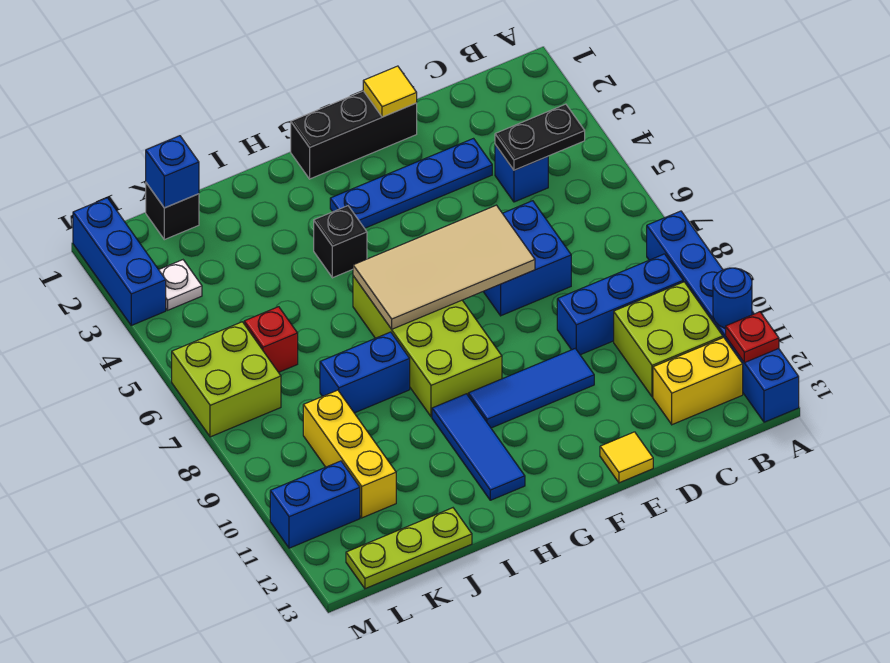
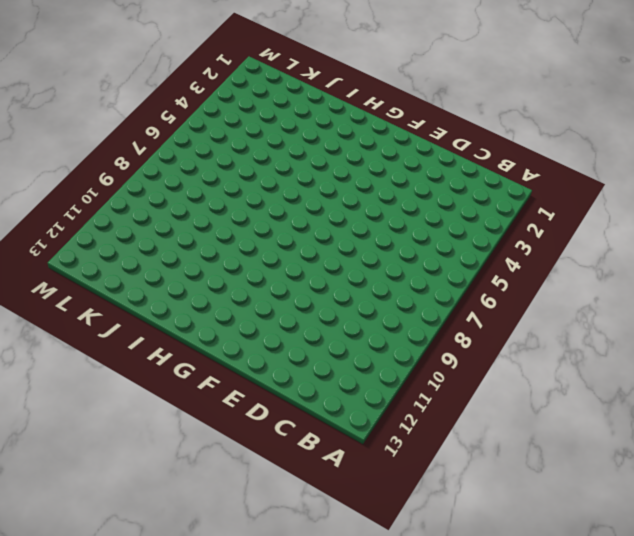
none -> blue 1x6 brick [647,211,799,422]
none -> blue 1x3 brick [557,254,683,355]
none -> lime 2x2 brick [614,282,723,397]

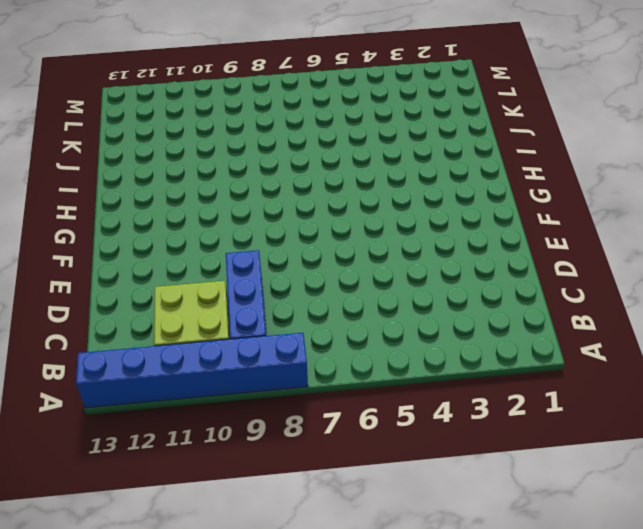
none -> yellow 1x2 brick [653,337,743,425]
none -> blue 1x1 brick [495,145,548,202]
none -> blue 1x4 plate [330,139,492,228]

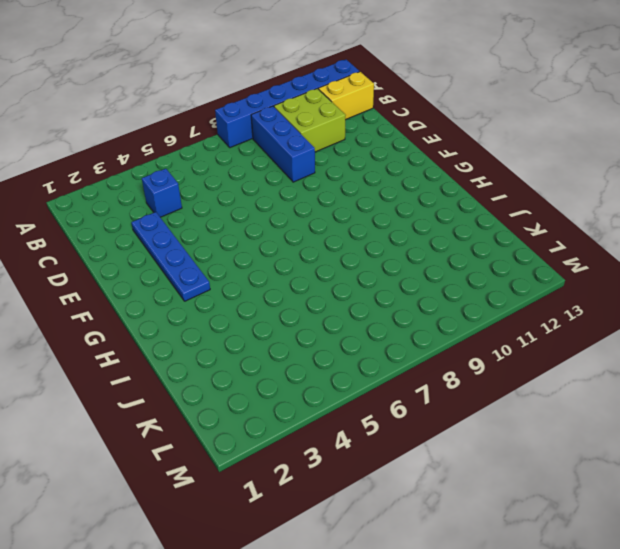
yellow 1x2 brick [318,72,374,120] -> yellow 1x2 brick turned to [653,337,743,425]
none -> blue 2x2 brick [483,201,571,316]
none -> black 1x3 brick [291,91,417,179]
none -> blue 1x3 tile [468,348,594,428]

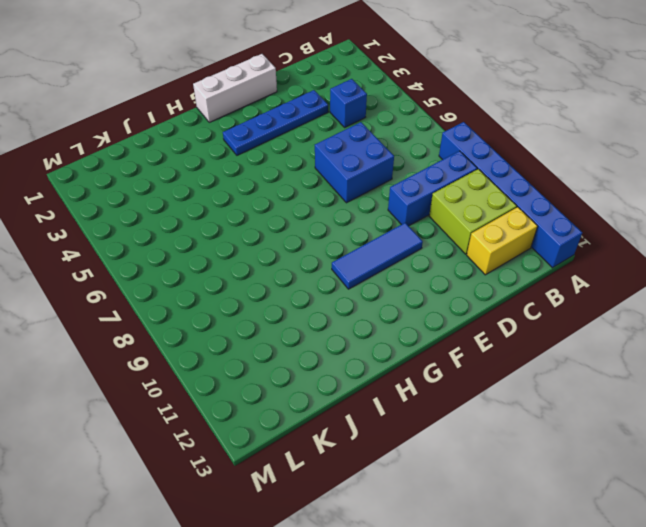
white 1x3 brick [193,54,277,122] -> black 1x3 brick [291,91,417,179]
none -> yellow 1x1 tile [600,432,653,483]
none -> lime 2x4 brick [353,276,502,417]
none -> black 1x1 brick [314,206,367,278]

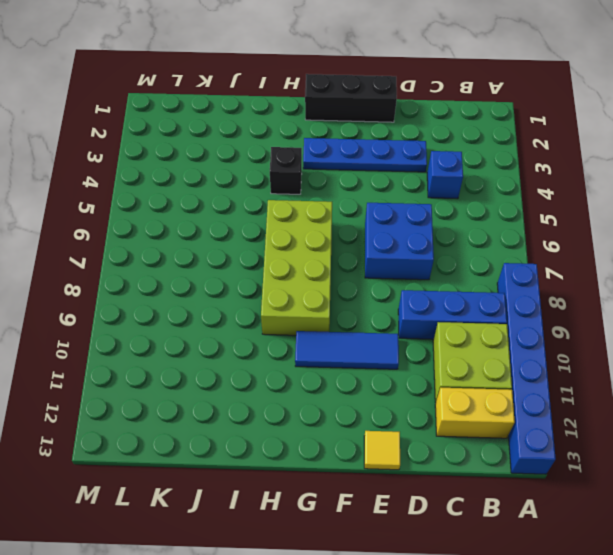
none -> blue 1x3 tile [432,394,525,500]
none -> blue 1x2 brick [320,332,410,413]
none -> lime 1x3 plate [346,508,472,589]

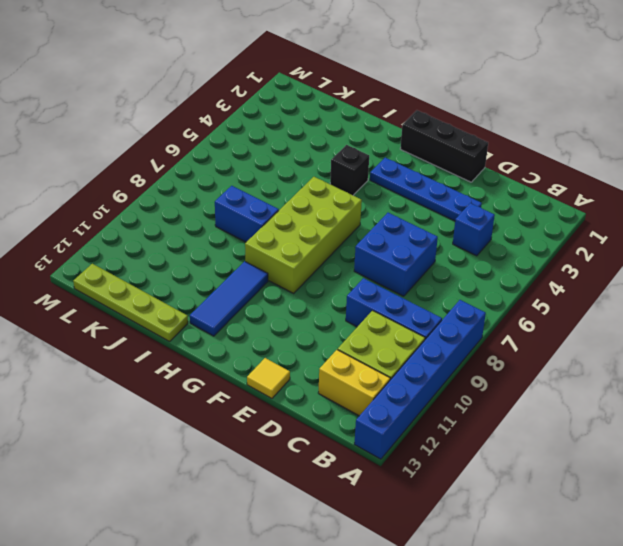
lime 1x4 plate [73,264,188,341] -> lime 1x3 plate [346,508,472,589]
none -> blue 1x3 tile [468,348,594,428]
none -> black 1x1 brick [146,183,199,240]
none -> red 1x1 brick [244,307,298,372]

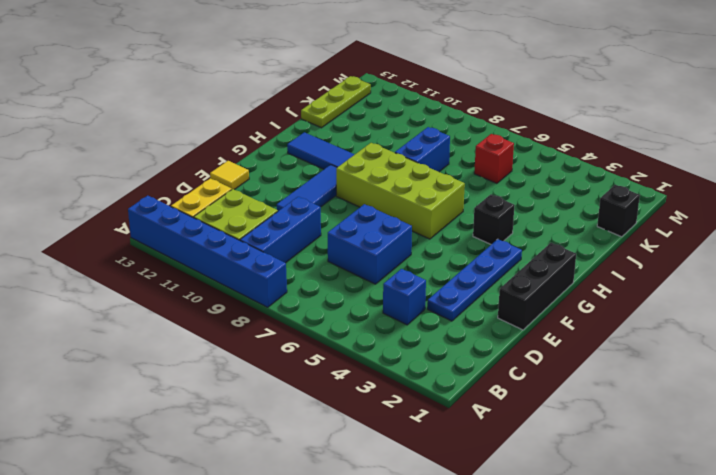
none -> yellow 1x3 brick [303,390,396,518]
none -> white 1x1 plate [159,260,202,310]
none -> lime 2x2 brick [172,322,281,437]

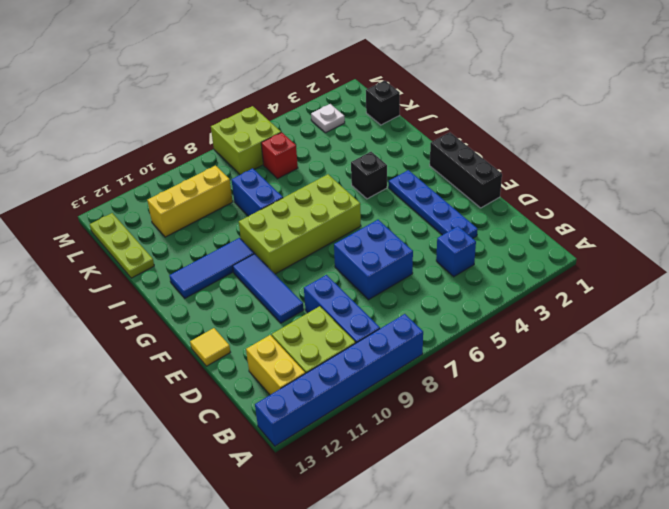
none -> blue 1x2 brick [270,461,360,548]
none -> blue 1x3 brick [73,198,166,325]
none -> blue 1x1 round brick [713,268,752,328]

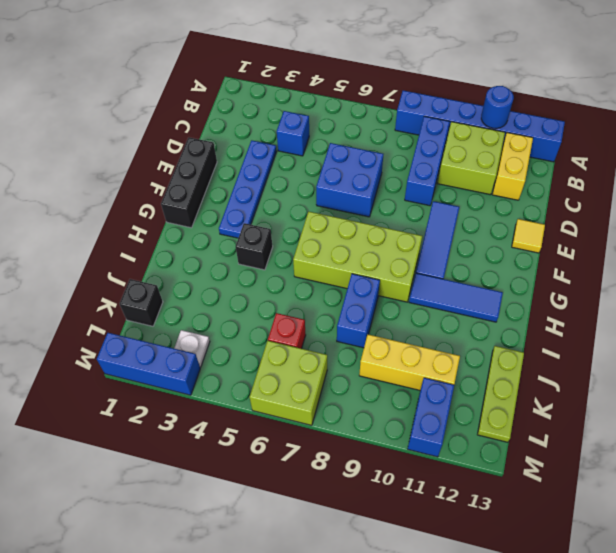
none -> red 1x1 plate [726,312,779,363]
none -> black 1x2 plate [495,104,585,170]
none -> yellow 1x1 tile [363,66,417,117]

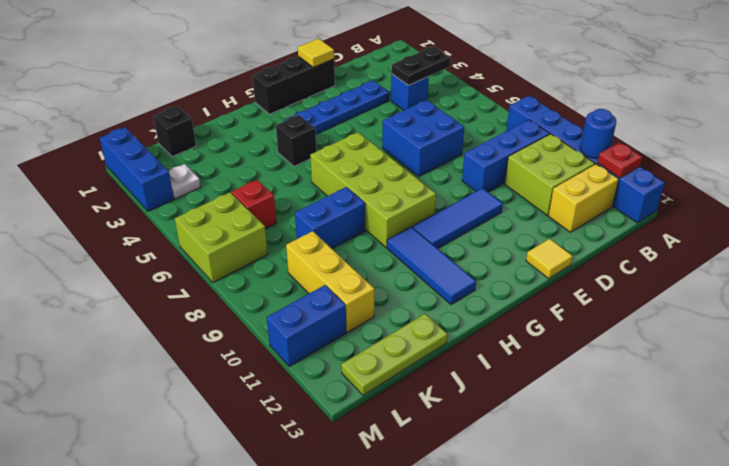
none -> tan 2x4 tile [353,205,535,329]
none -> blue 1x1 brick [146,136,199,208]

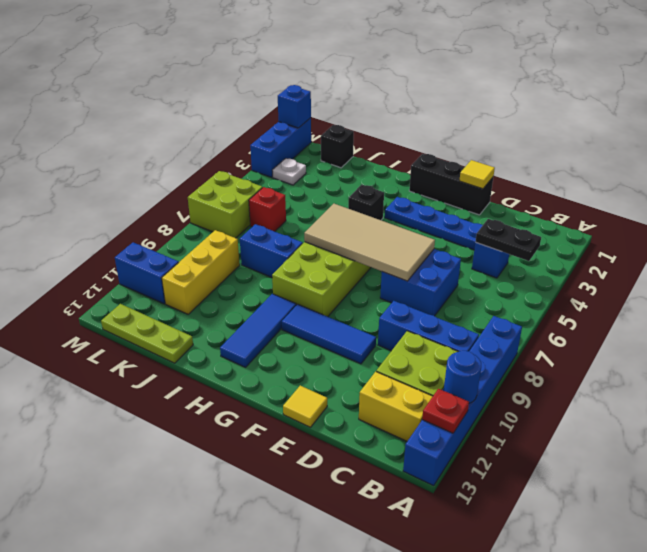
blue 1x1 brick [278,85,311,128] -> blue 1x1 brick moved to [146,136,199,208]

